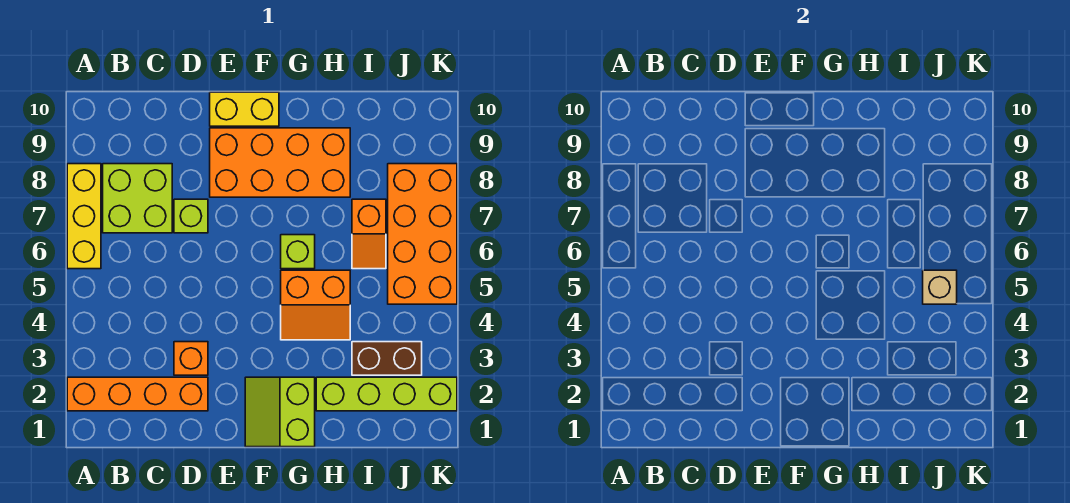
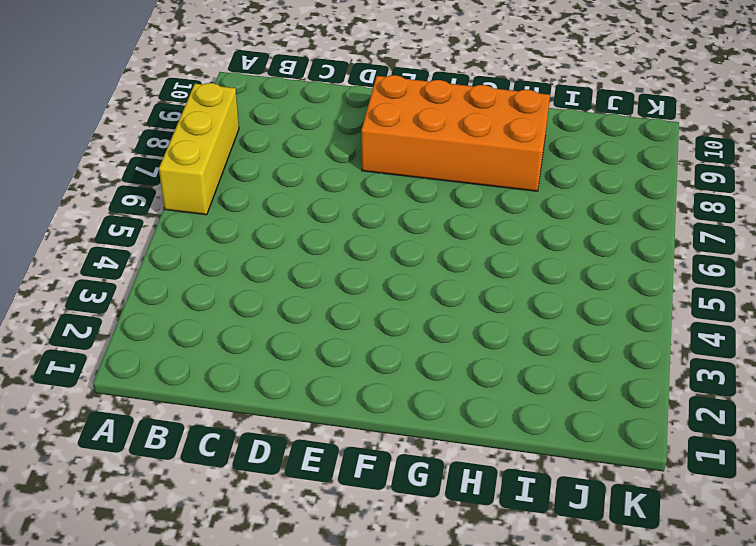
none -> orange 1x4 brick [67,377,208,411]
none -> lime 2x2 brick [103,164,172,233]
none -> orange 1x1 brick [174,342,208,375]

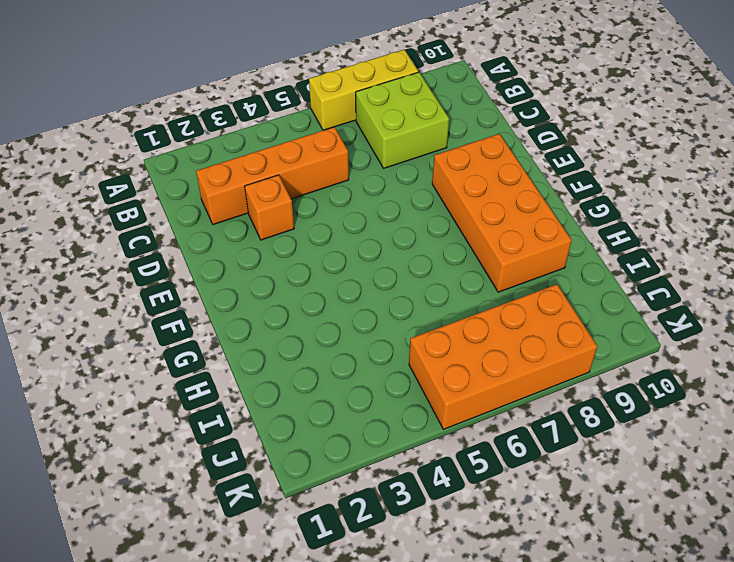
orange 1x4 brick [196,127,349,225] -> orange 1x4 brick turned to [67,377,208,411]
none -> lime 1x1 brick [174,199,208,233]
none -> yellow 1x2 brick [210,92,279,126]
none -> lime 2x2 slope [245,377,315,447]

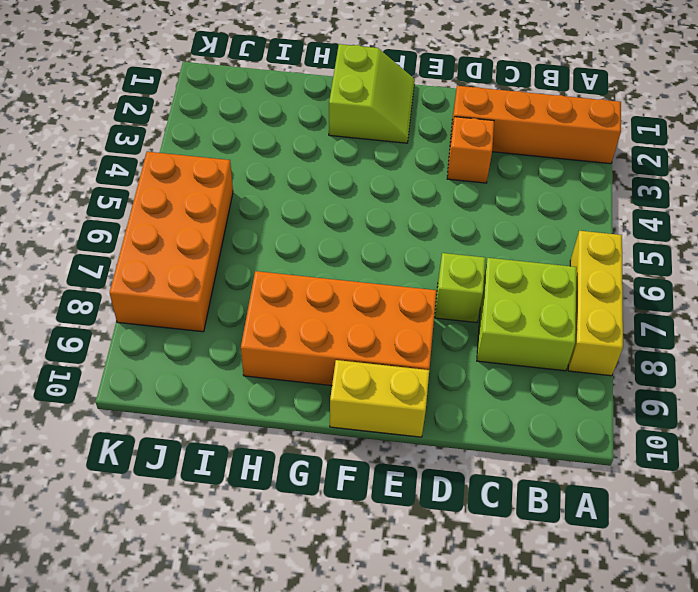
none -> orange 2x2 slope [281,270,350,340]
none -> lime 1x1 brick [281,235,315,269]
none -> lime 1x4 brick [316,377,457,411]

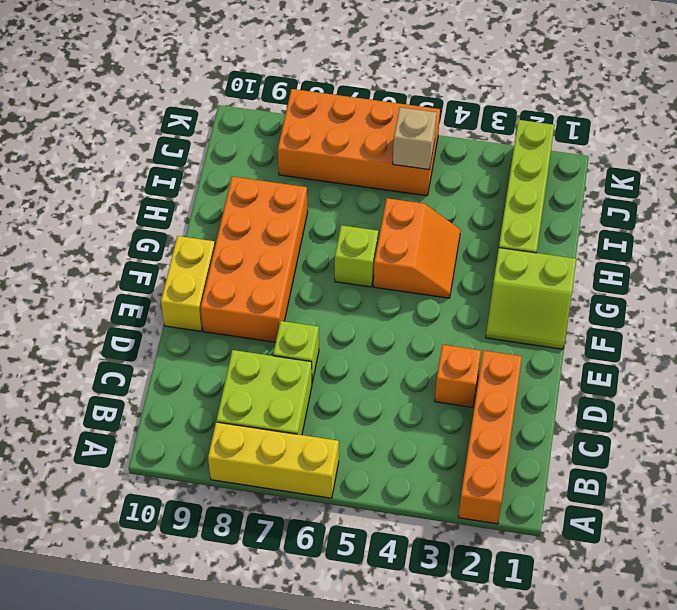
none -> brown 1x2 brick [352,342,422,375]
none -> orange 1x2 slope [352,199,386,269]

